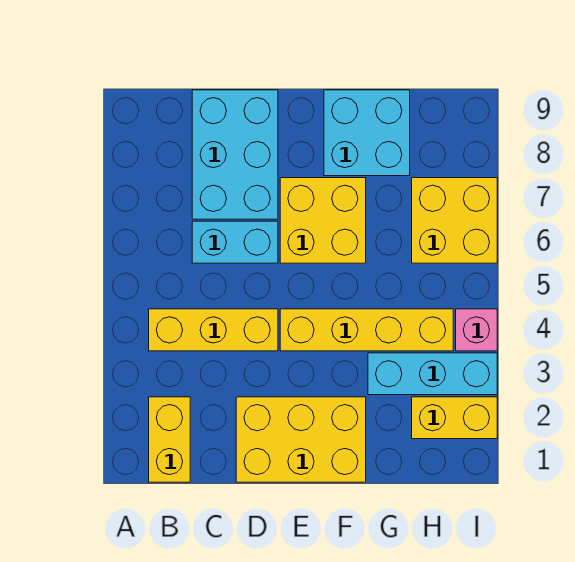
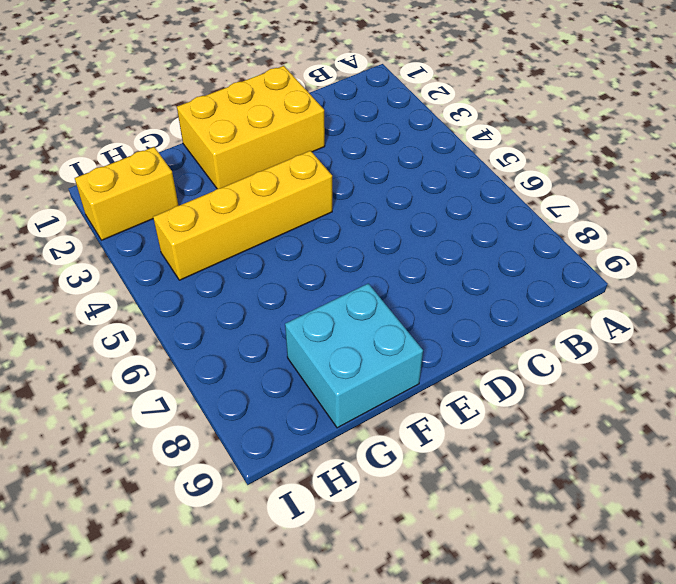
none -> yellow 1x2 brick [149,397,190,482]
none -> yellow 1x3 brick [149,309,278,351]
none -> cyan 1x2 brick [192,221,278,263]

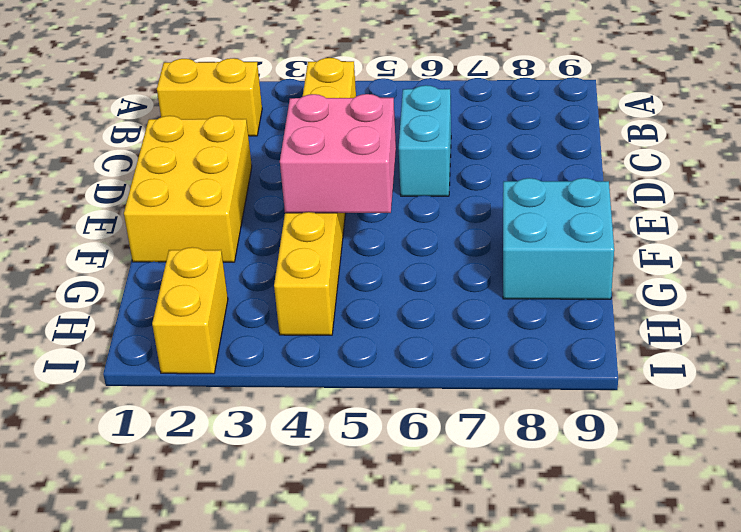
pink 2x2 brick [280,94,396,213] -> none
none -> cyan 2x3 brick [192,90,278,219]
none -> yellow 2x2 brick [280,178,366,263]
none -> cyan 1x3 brick [368,353,497,395]

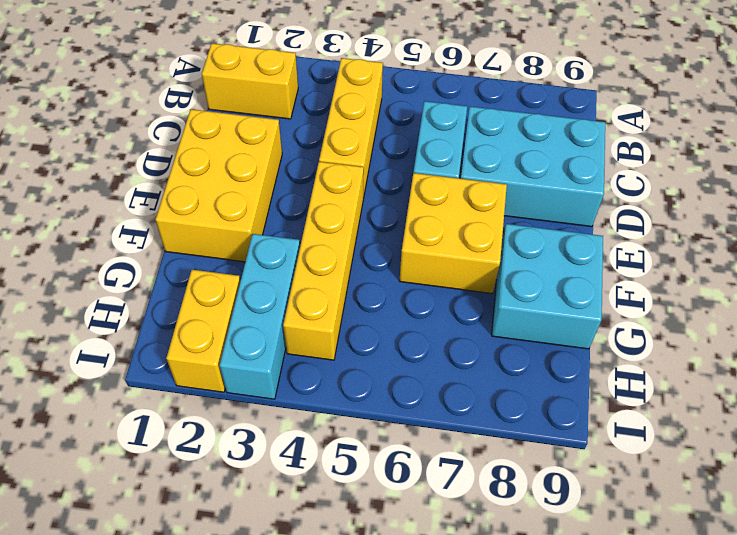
none -> yellow 2x2 brick [412,178,497,263]
none -> pink 1x1 brick [456,309,497,351]

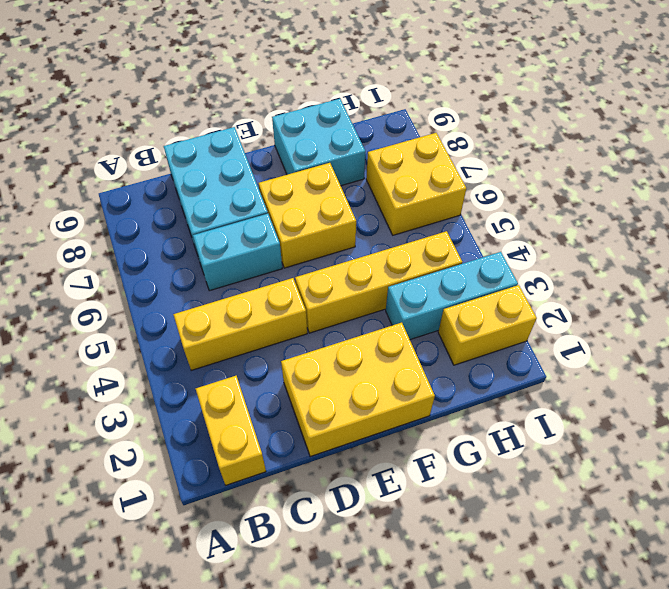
none -> pink 1x1 brick [456,309,497,351]

